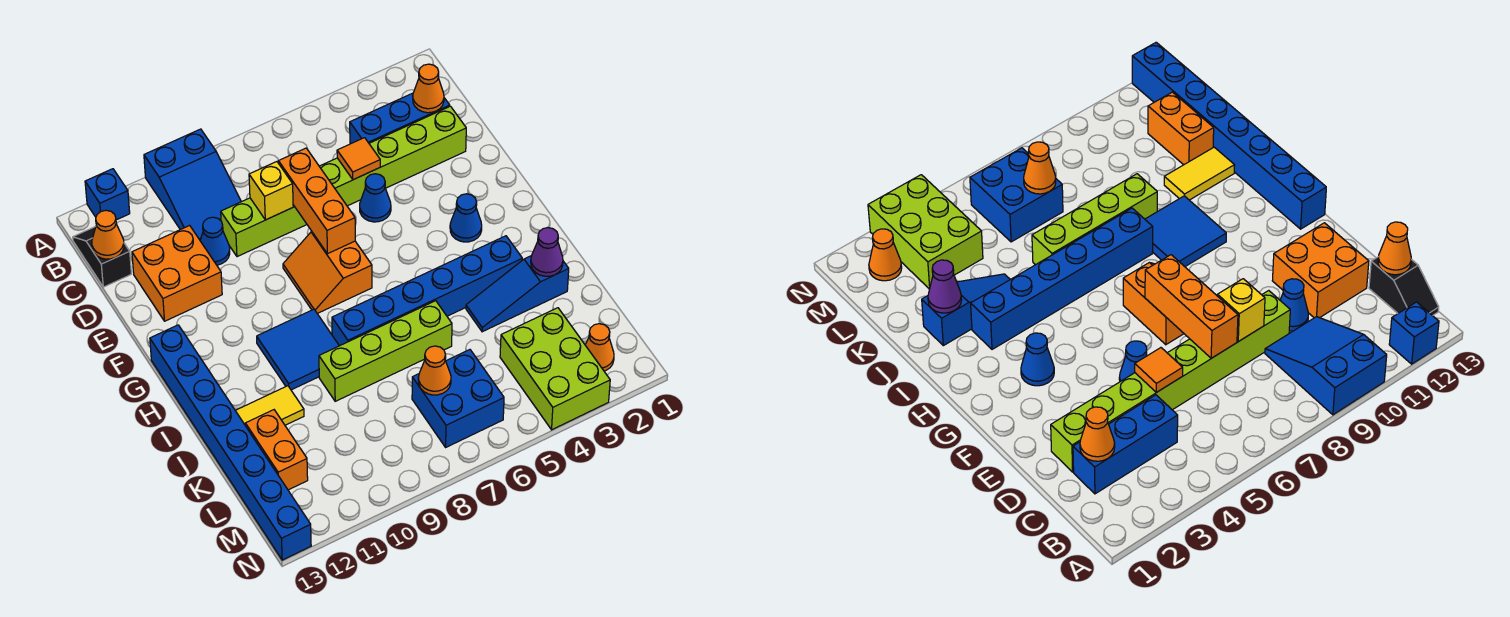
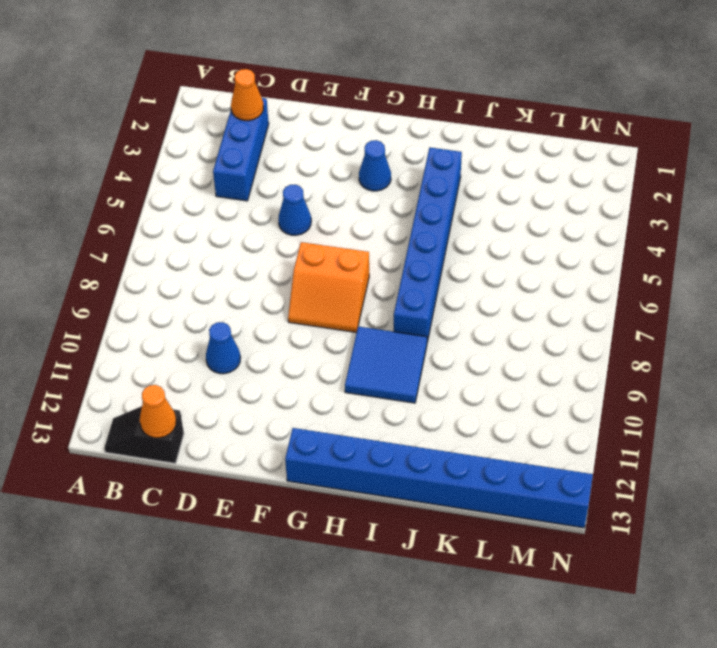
none -> blue 2x3 slope [144,129,241,240]
none -> blue 1x1 brick [85,169,130,220]
none -> lime 1x8 brick [221,106,466,257]

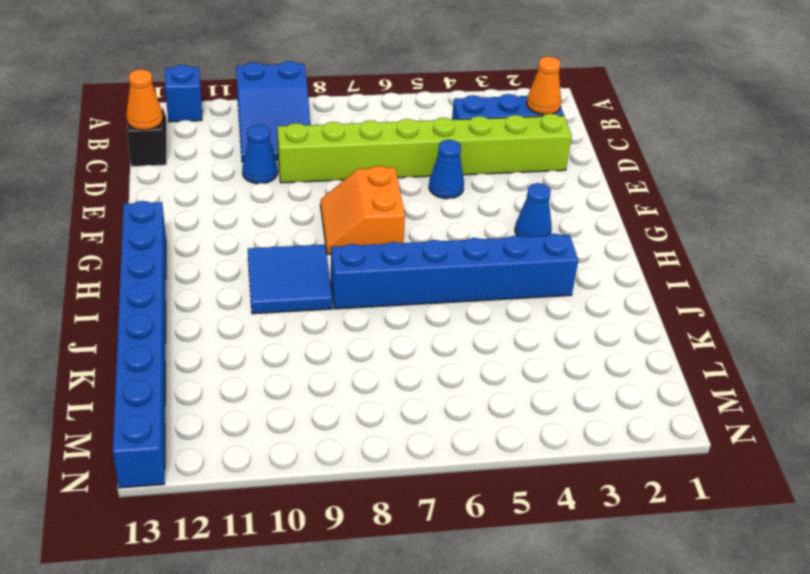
none -> orange 2x2 brick [132,225,222,321]
none -> blue 1x3 slope [466,256,569,332]
none -> lime 1x4 brick [319,301,452,401]

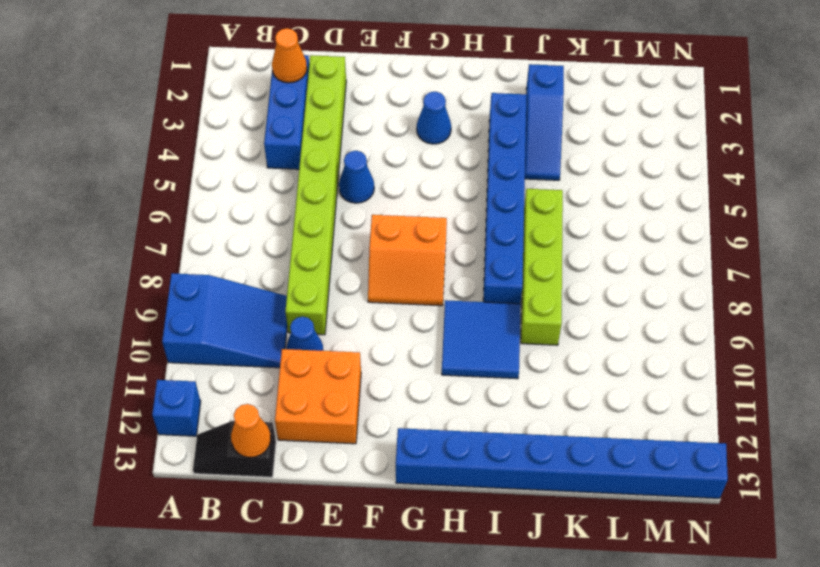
none -> yellow 1x2 tile [235,386,304,426]
none -> orange 1x2 brick [245,410,308,490]
none -> lime 2x3 brick [500,308,610,430]

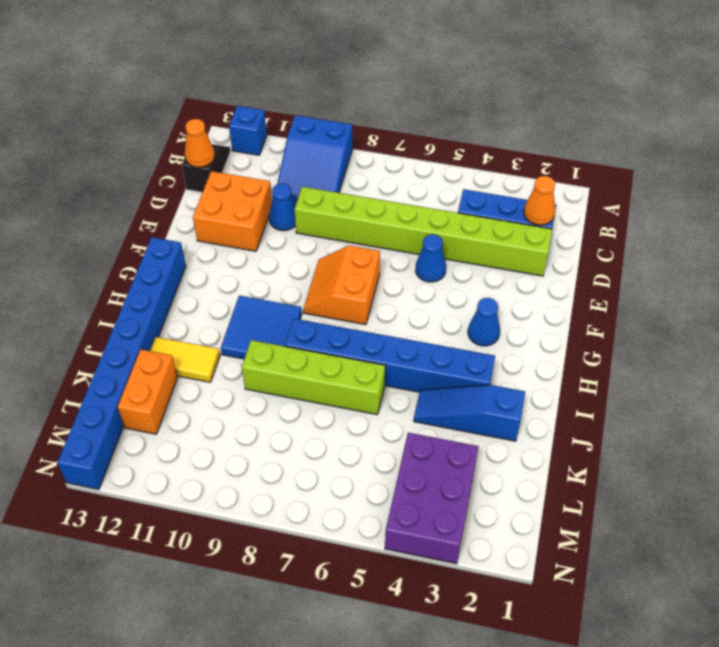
purple 2x3 brick [385,433,478,564] -> lime 2x3 brick [500,308,610,430]
none -> blue 2x2 brick [412,350,504,447]
none -> orange 1x1 cone [585,324,614,371]
none -> orange 1x1 tile [337,138,380,180]

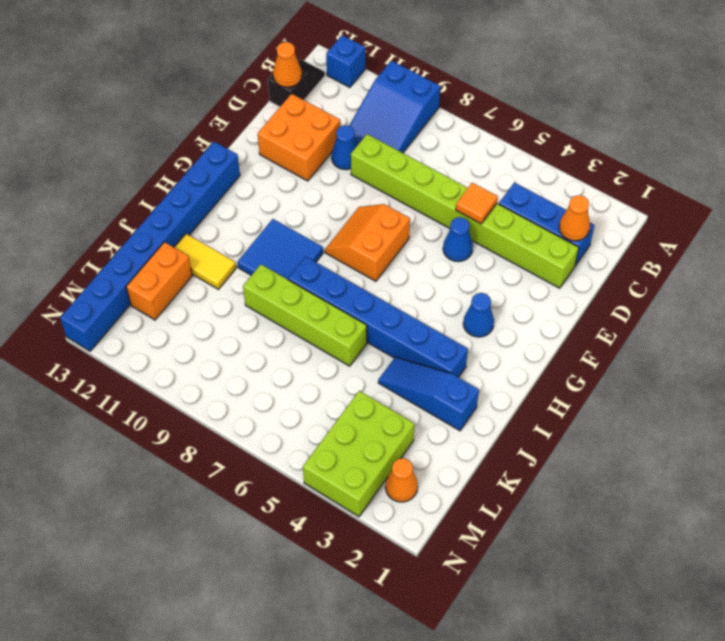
none -> blue 2x2 brick [412,350,504,447]
none -> orange 1x3 brick [278,148,355,254]
none -> yellow 1x1 brick [249,162,293,220]

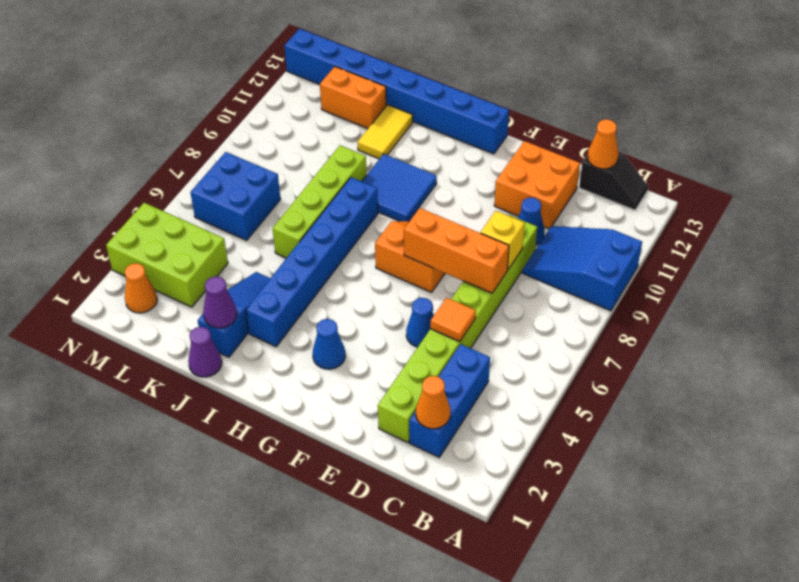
purple 1x1 cone [188,327,222,377] -> none
none -> blue 1x1 brick [85,169,130,220]
none -> orange 1x1 cone [418,346,451,395]

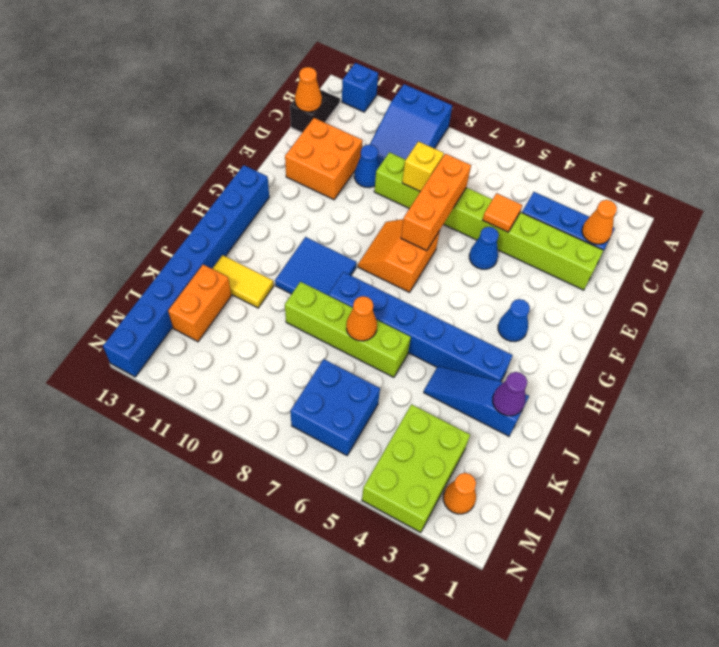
orange 1x1 cone [346,296,377,341] -> orange 1x1 cone moved to [418,346,451,395]

